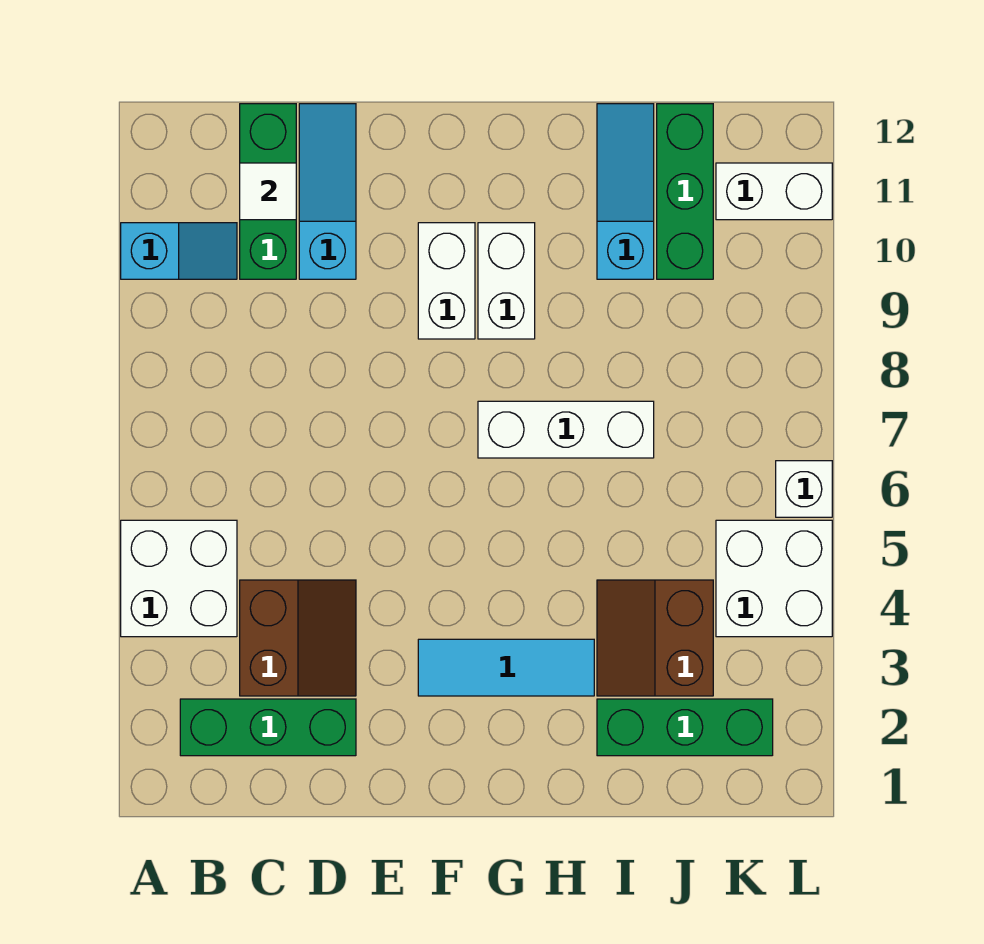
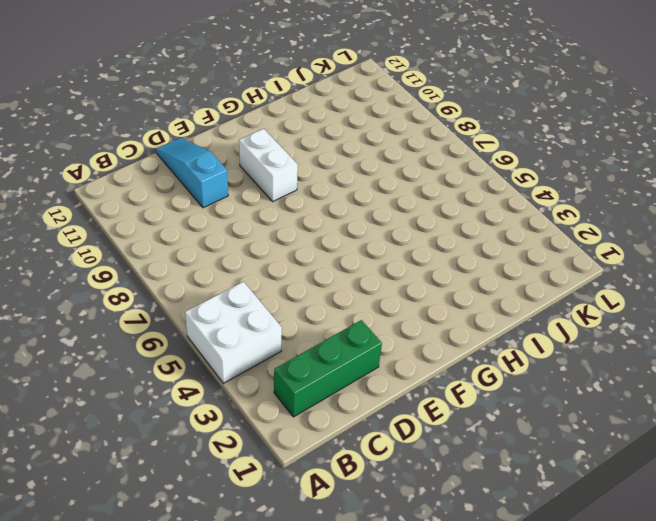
none -> cyan 1x2 slope [121,223,237,279]
none -> brown 2x2 slope [240,580,356,696]
none -> green 1x3 brick [240,104,296,279]

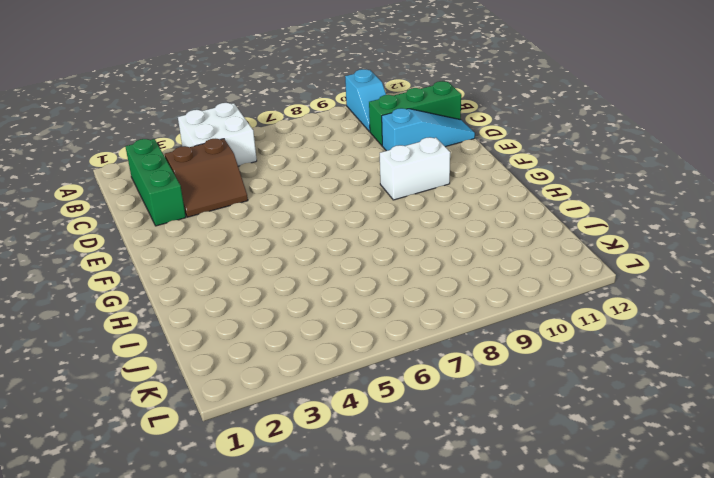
none -> cyan 1x3 tile [418,639,594,696]
none -> white 1x3 brick [478,401,654,458]
none -> white 1x2 brick [478,223,535,339]

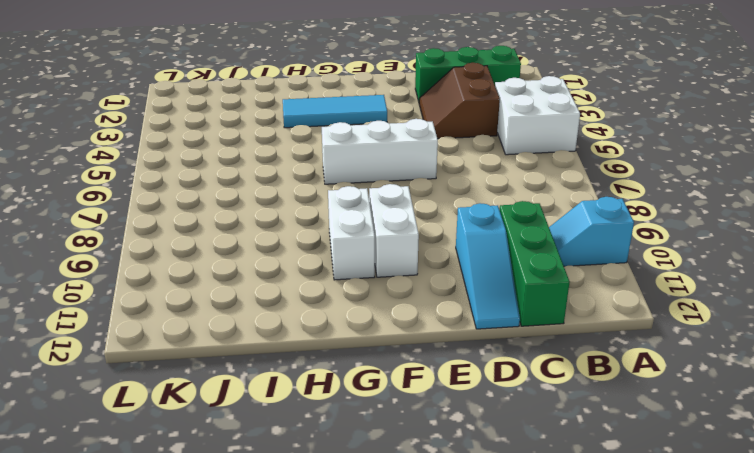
white 1x3 brick [322,119,438,184] -> white 1x3 brick moved to [478,401,654,458]
none -> green 1x3 brick [597,699,773,756]
none -> brown 2x2 slope [597,580,713,696]
none -> cyan 1x3 slope [597,104,654,279]

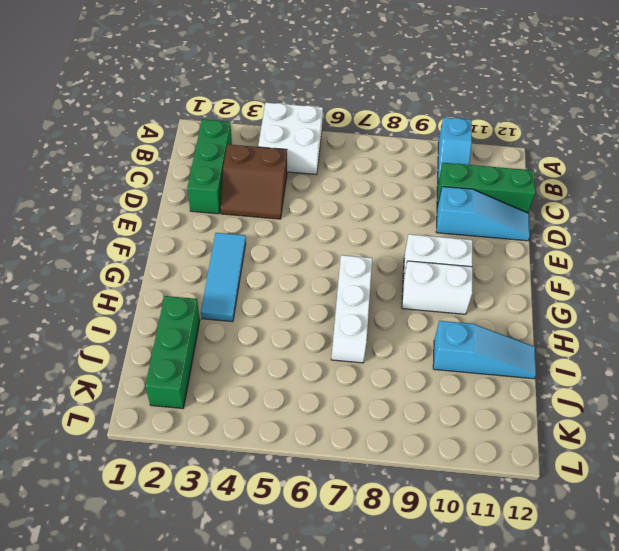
none -> brown 2x2 slope [597,580,713,696]
none -> green 1x3 brick [657,104,713,279]
none -> white 2x2 brick [716,520,832,637]

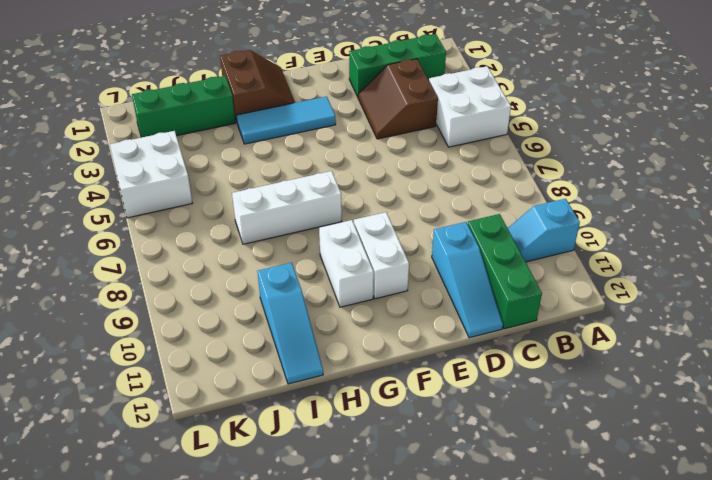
brown 2x2 slope [220,50,295,122] -> brown 2x2 slope moved to [597,580,713,696]
none -> green 1x3 brick [657,104,713,279]
none -> white 1x2 brick [716,163,832,220]
none -> white 1x1 brick [776,461,832,517]

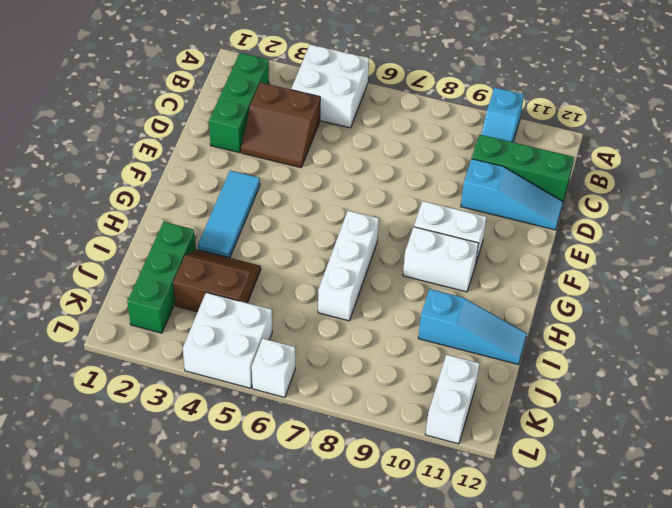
none -> green 1x3 brick [657,104,713,279]
none -> white 1x1 tile [240,163,296,220]

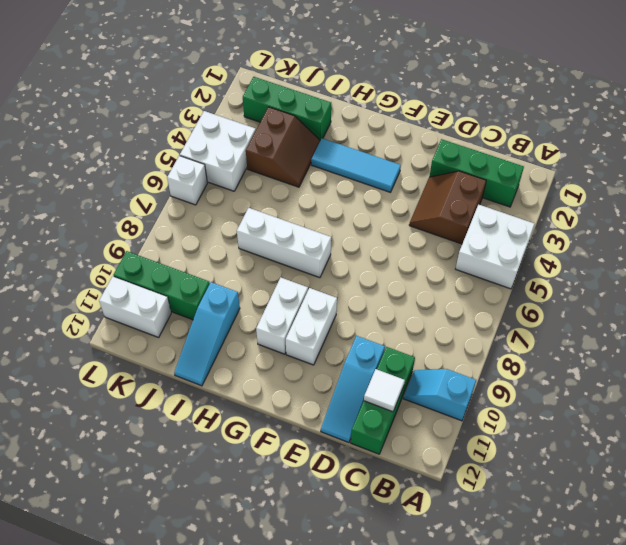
green 1x3 brick [113,251,210,320] -> green 1x3 brick turned to [657,104,713,279]

